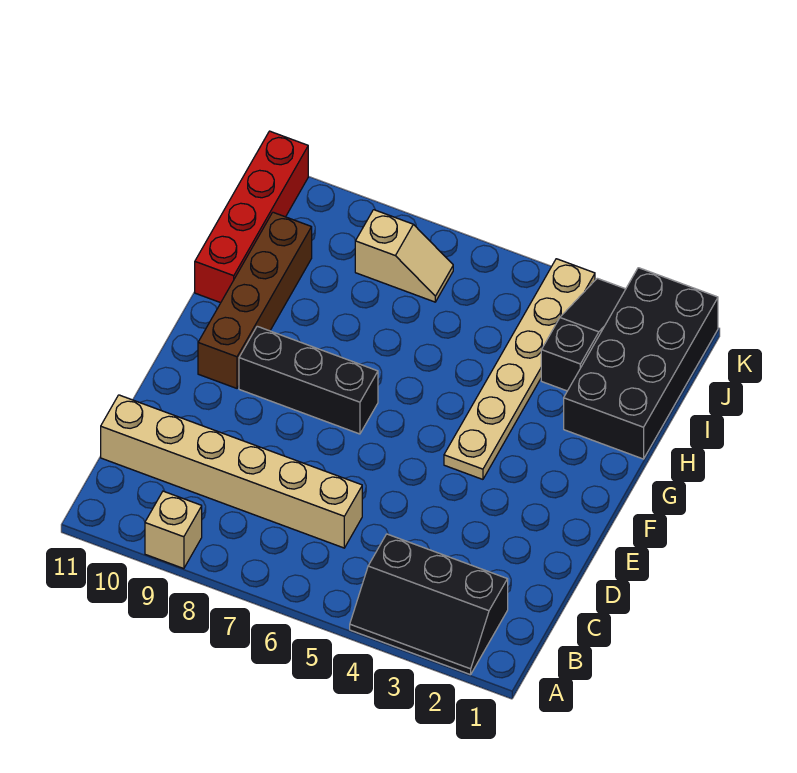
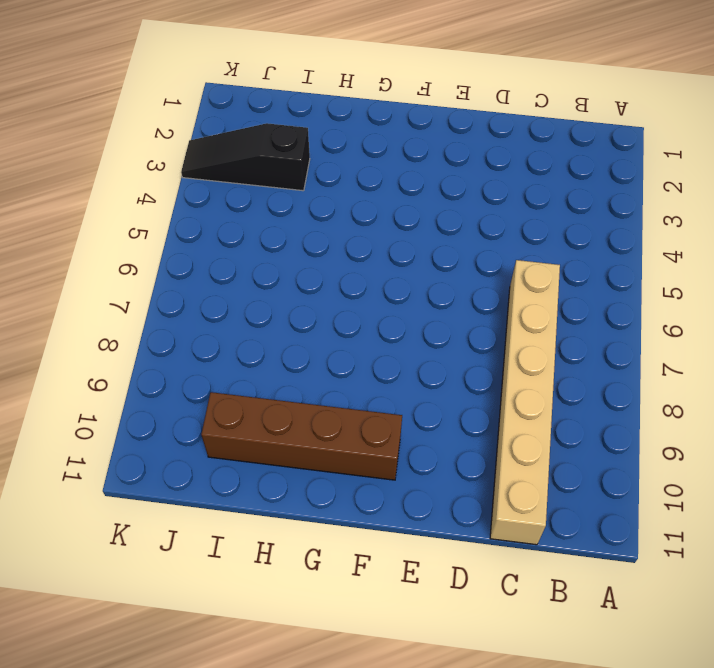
none -> black 2x3 slope [350,534,508,675]
none -> tan 1x1 brick [145,491,202,569]

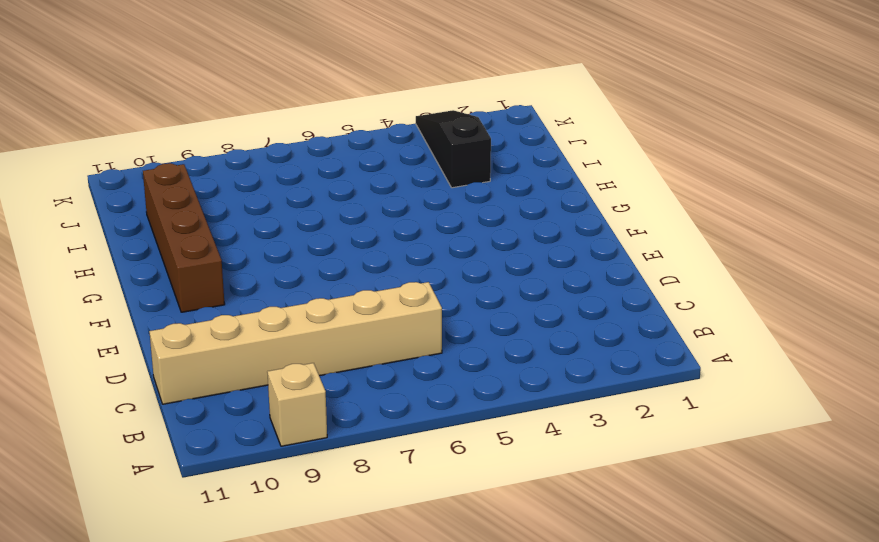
none -> black 2x3 slope [350,534,508,675]
none -> tan 1x6 plate [444,259,595,479]

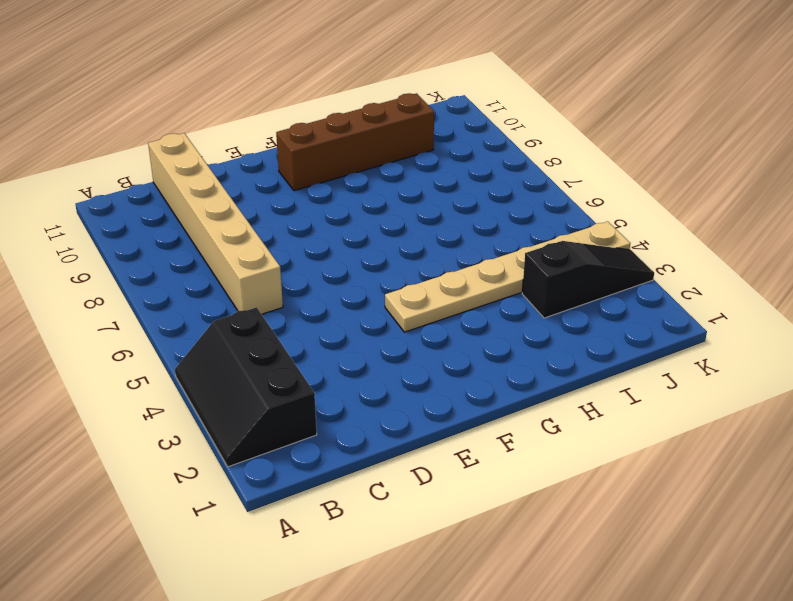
none -> tan 1x1 brick [145,491,202,569]
none -> black 1x3 brick [239,326,378,434]

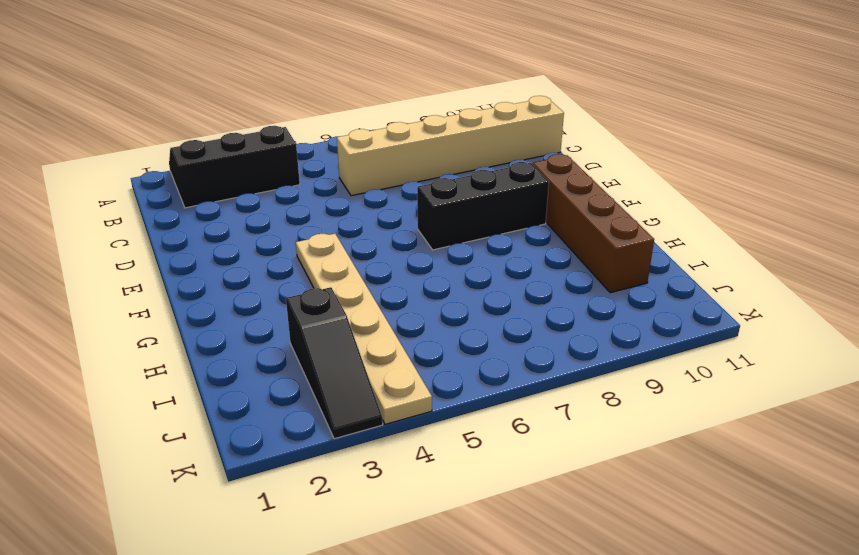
none -> tan 1x1 brick [145,491,202,569]
none -> black 2x4 brick [564,268,718,459]

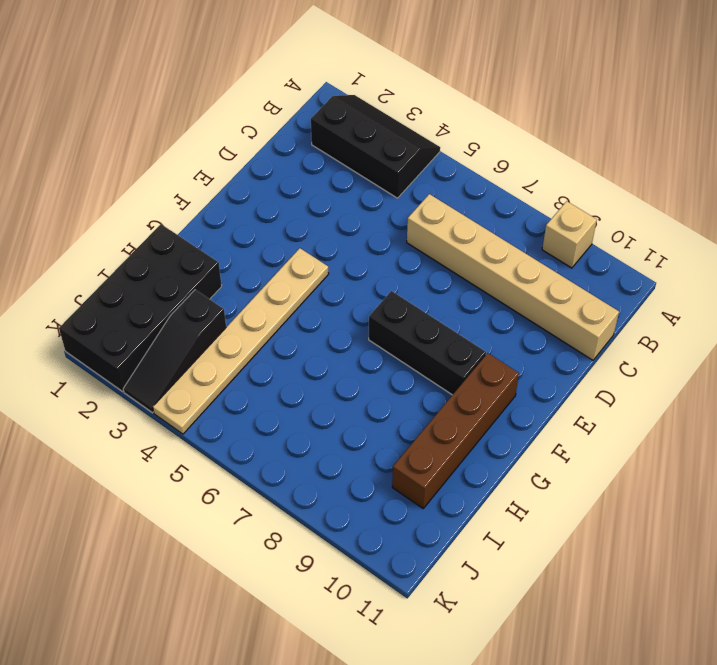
none -> red 1x4 brick [195,131,308,303]
none -> tan 1x2 slope [355,210,453,302]

